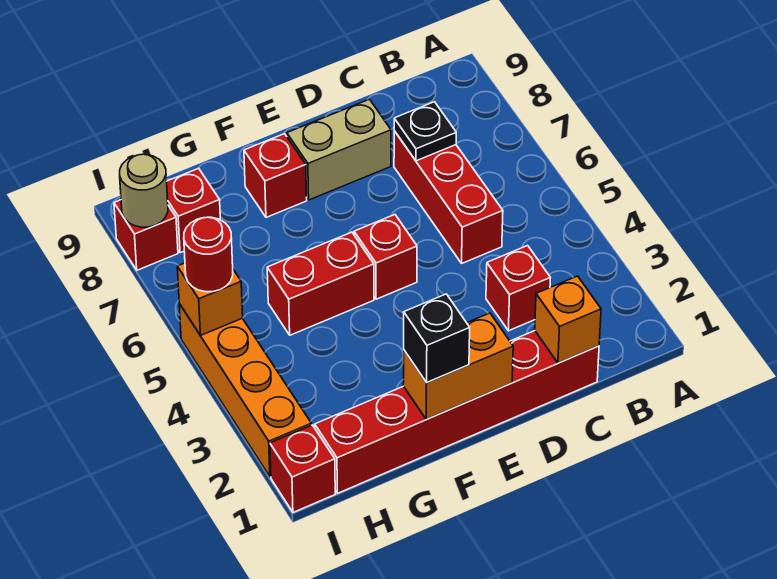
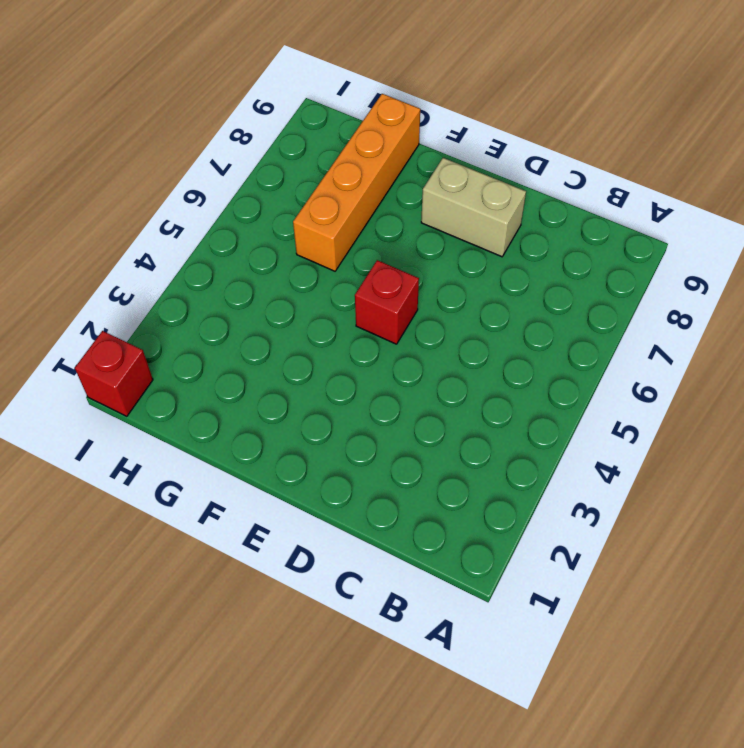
orange 1x4 brick [293,94,420,271] -> orange 1x4 brick moved to [179,304,311,477]
none -> red 1x6 brick [315,331,599,493]
none -> red 1x1 brick [486,246,550,331]
none -> red 1x3 brick [394,131,503,263]

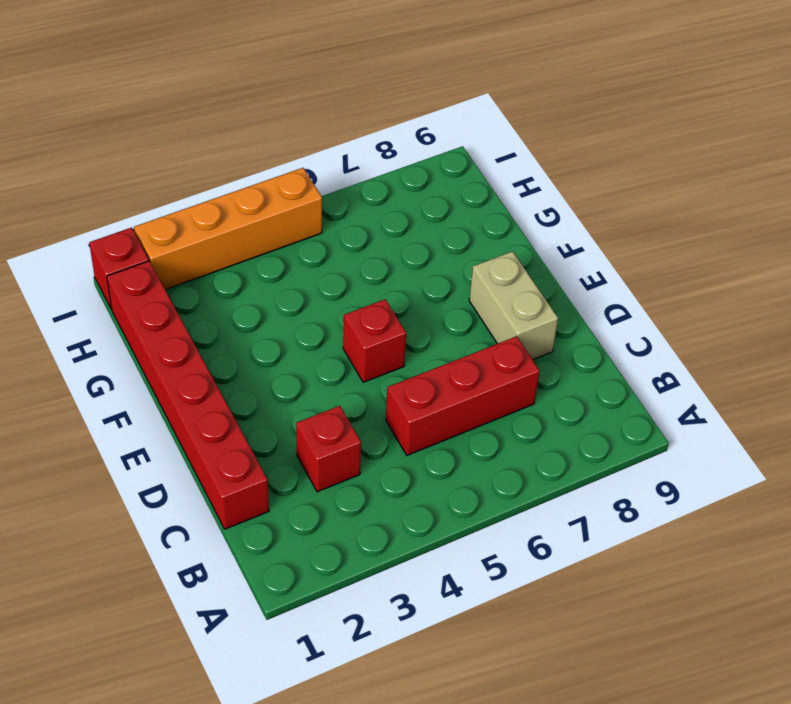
none -> red 1x2 brick [267,232,374,335]
none -> red 1x1 brick [244,134,307,217]
none -> red 1x1 brick [167,168,220,253]

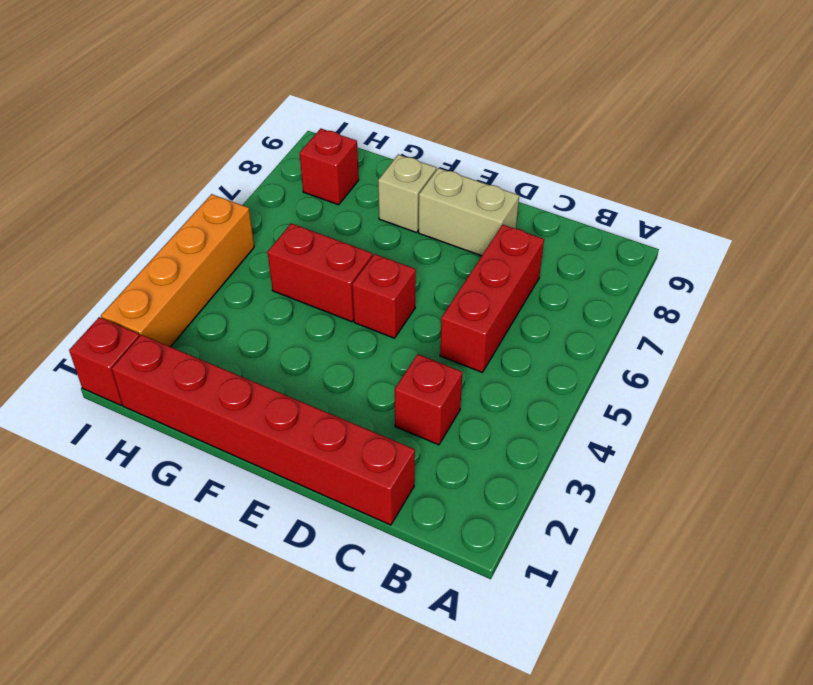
tan 1x1 brick [378,155,436,233] -> red 1x1 brick [244,134,307,217]
none -> red 1x1 brick [114,200,178,270]
none -> orange 1x1 brick [535,276,601,363]
none -> black 1x1 plate [394,102,456,161]

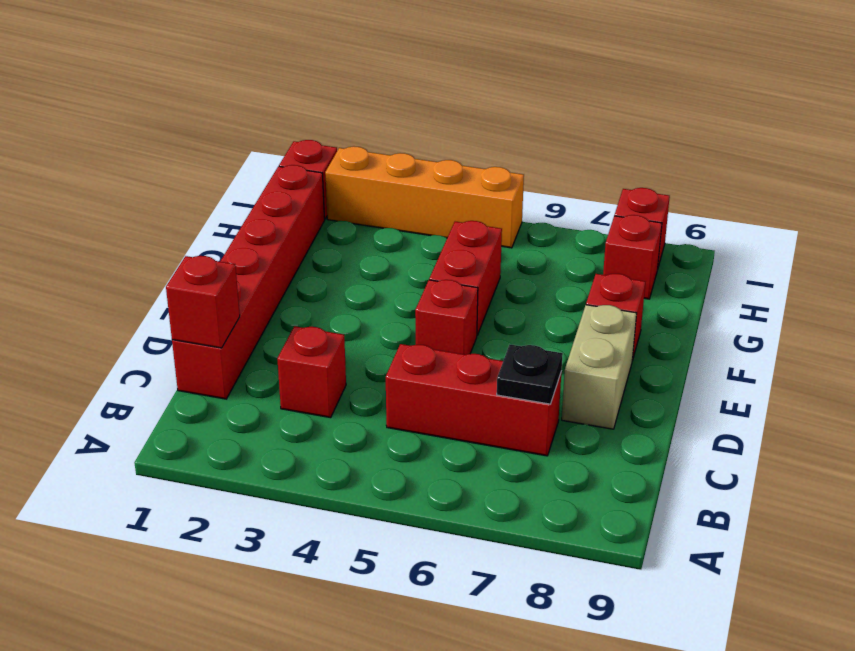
red 1x1 brick [166,256,240,348] -> orange 1x1 brick [535,276,601,363]
none -> orange 1x2 brick [403,313,513,420]
none -> orange 1x1 brick [177,263,243,336]
none -> tan 1x1 round brick [120,154,168,227]

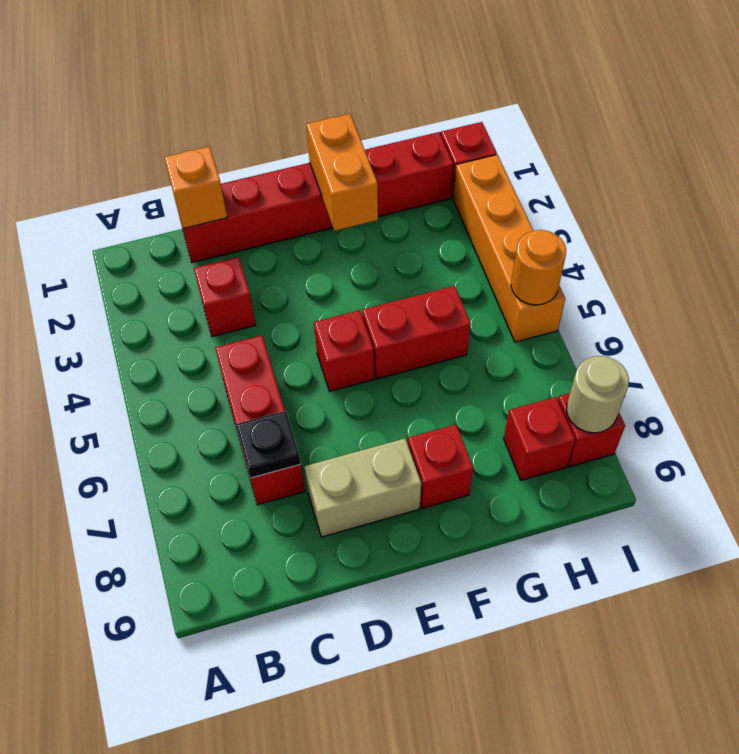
orange 1x2 brick [306,114,378,231] -> orange 1x2 brick turned to [403,313,513,420]
orange 1x1 round brick [511,230,566,305] -> orange 1x1 brick [177,263,243,336]
none -> black 1x1 brick [404,294,470,383]
none -> red 1x1 round brick [184,217,233,292]

